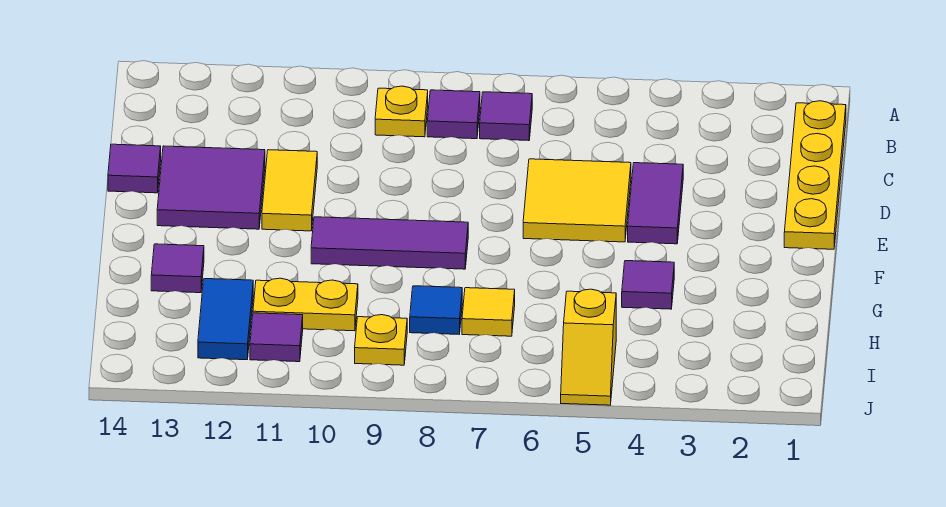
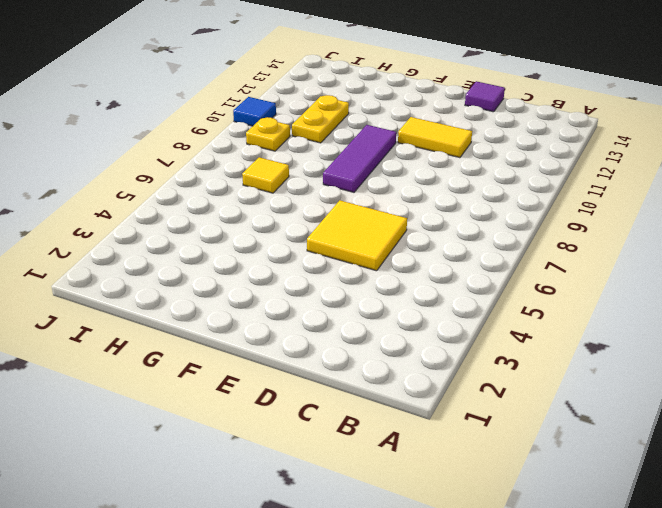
blue 1x1 tile [233,97,276,126] -> blue 1x1 tile moved to [410,286,462,334]
none -> yellow 1x4 plate [784,101,846,249]
none -> purple 1x1 tile [480,92,532,141]
none -> purple 1x1 tile [427,90,480,139]

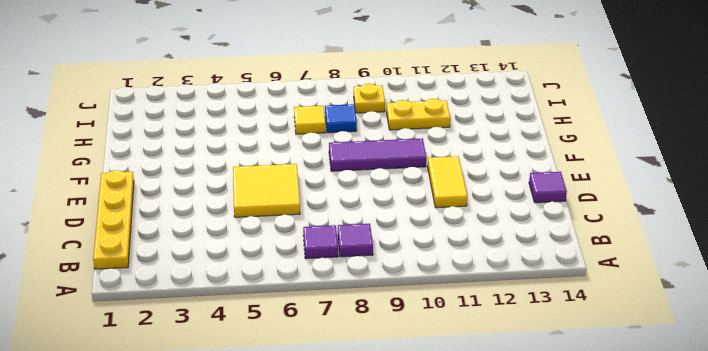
none -> yellow 1x1 plate [375,86,428,137]
none -> purple 1x2 tile [628,163,683,244]
none -> purple 2x2 tile [157,146,265,229]

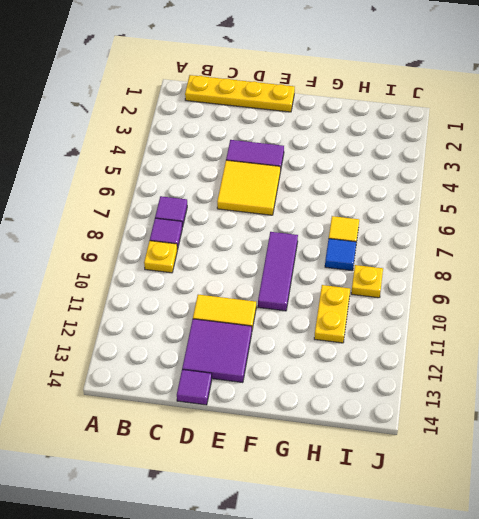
none -> purple 1x1 tile [622,261,674,309]
none -> purple 1x1 tile [151,244,204,293]
none -> blue 1x2 tile [198,279,253,360]

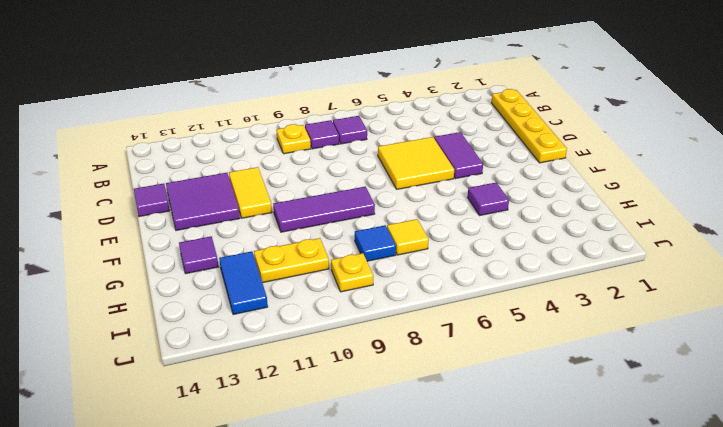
none -> yellow 1x2 slope [561,289,616,405]
none -> purple 1x1 tile [250,313,303,362]

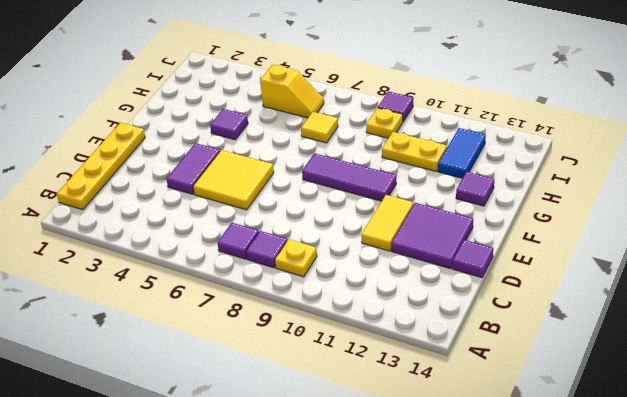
yellow 1x2 slope [260,65,324,118] -> yellow 1x2 slope turned to [561,289,616,405]
purple 1x1 tile [378,91,413,121] -> purple 1x1 tile moved to [250,313,303,362]
none -> blue 1x1 tile [410,286,462,334]

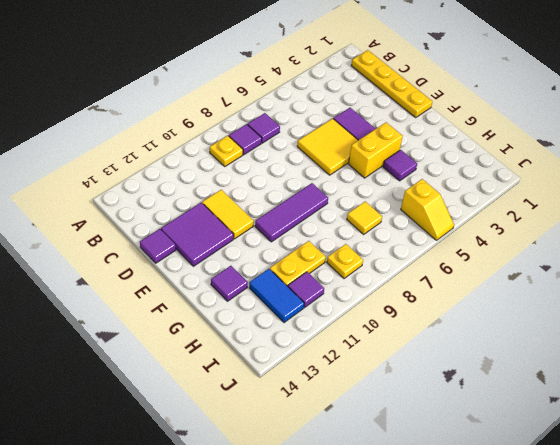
yellow 1x2 brick [348,122,403,178] -> none
none -> blue 1x1 tile [410,286,462,334]

